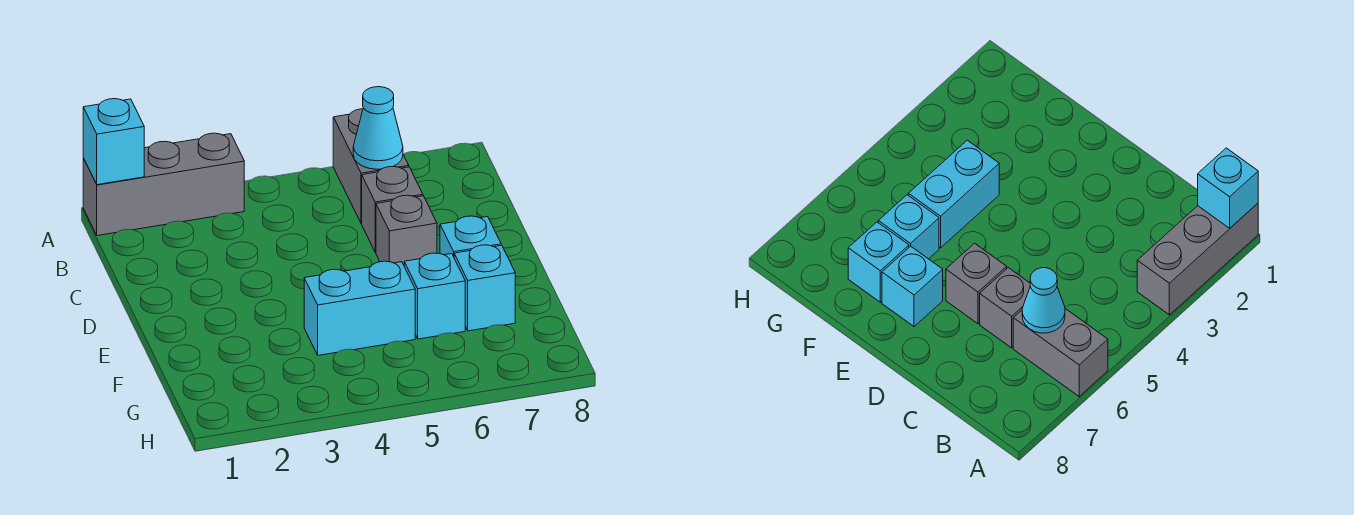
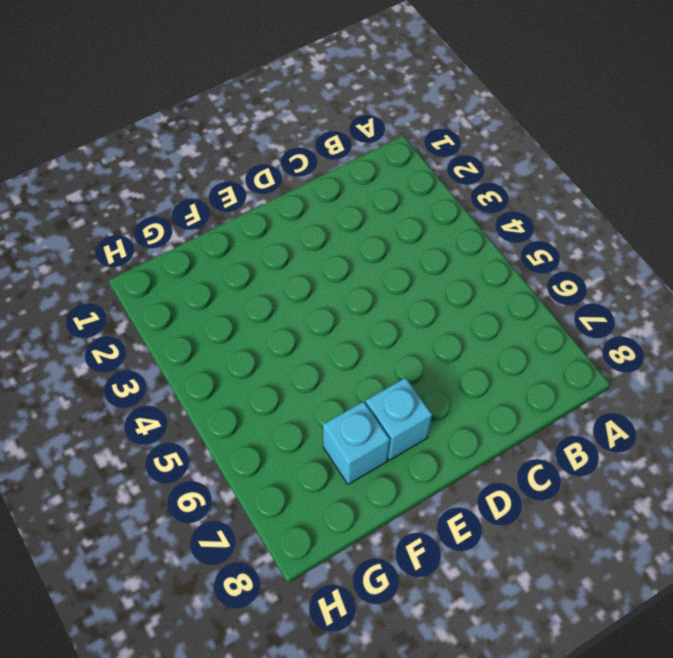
none -> grey 1x3 brick [83,133,244,236]
none -> grey 1x2 brick [333,109,409,224]

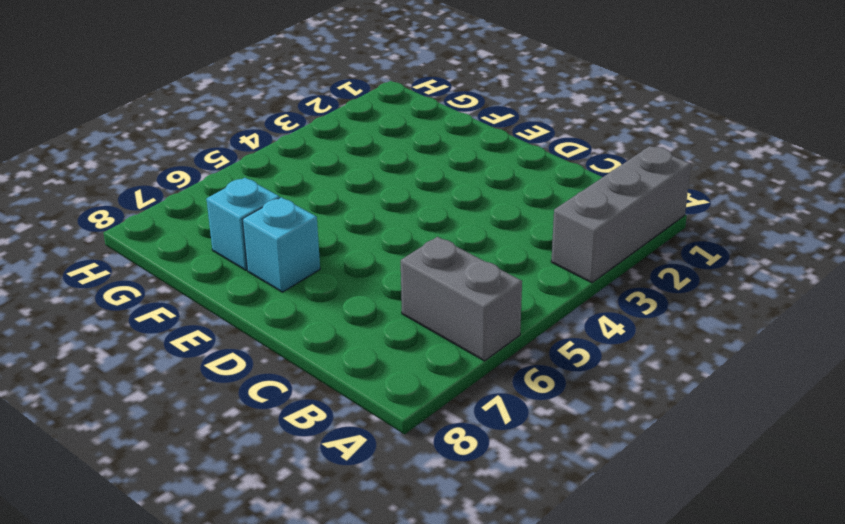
none -> grey 1x1 brick [362,167,423,253]
none -> grey 1x1 brick [376,195,437,265]

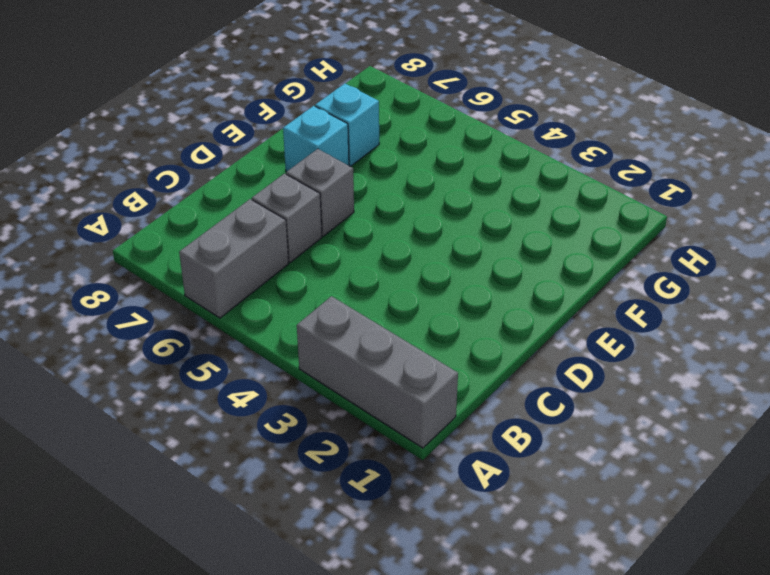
none -> cyan 1x2 brick [304,261,415,355]
none -> cyan 1x1 brick [404,253,465,339]

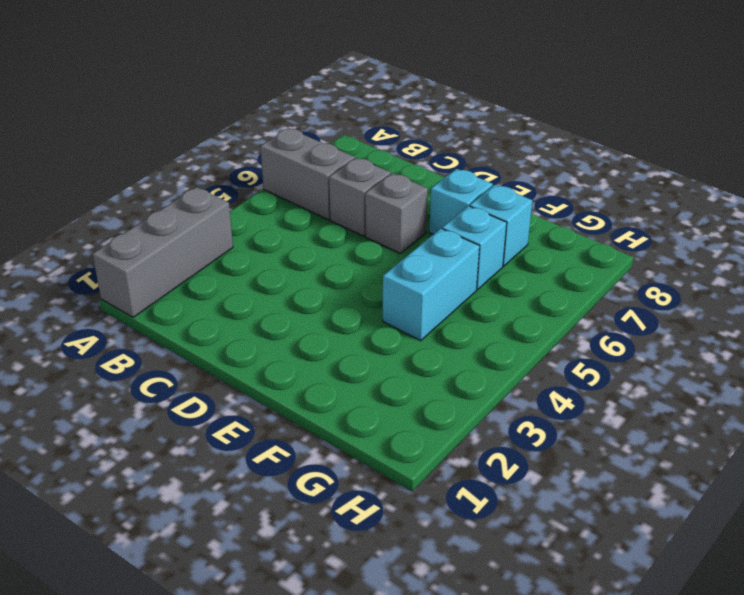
none -> cyan 1x1 brick [83,99,144,185]
none -> cyan 1x1 cone [353,87,403,169]

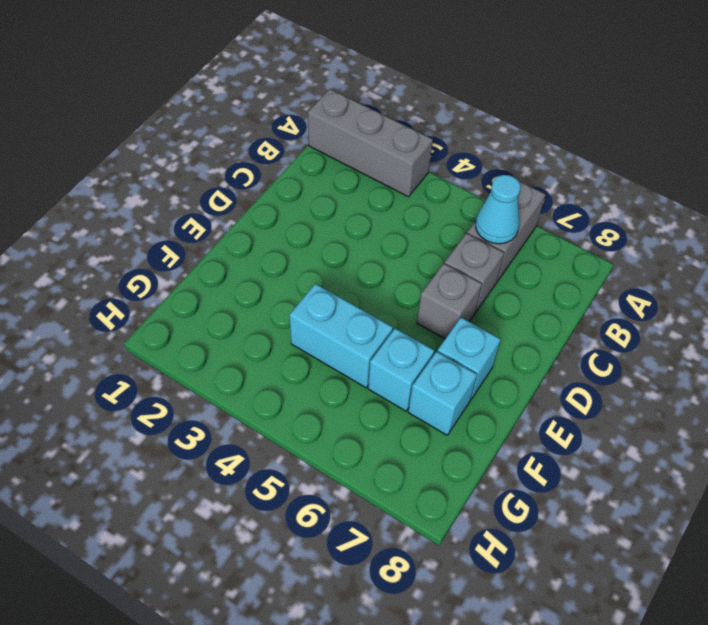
none -> cyan 1x1 brick [83,99,144,185]

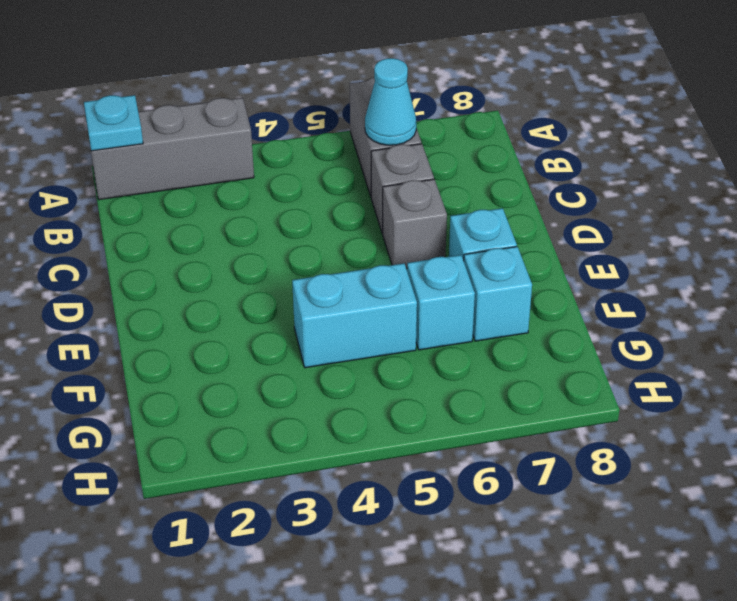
cyan 1x1 plate [84,95,143,151] -> cyan 1x1 brick [83,99,144,185]

